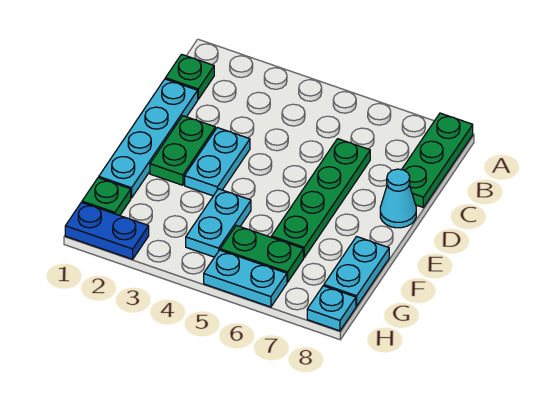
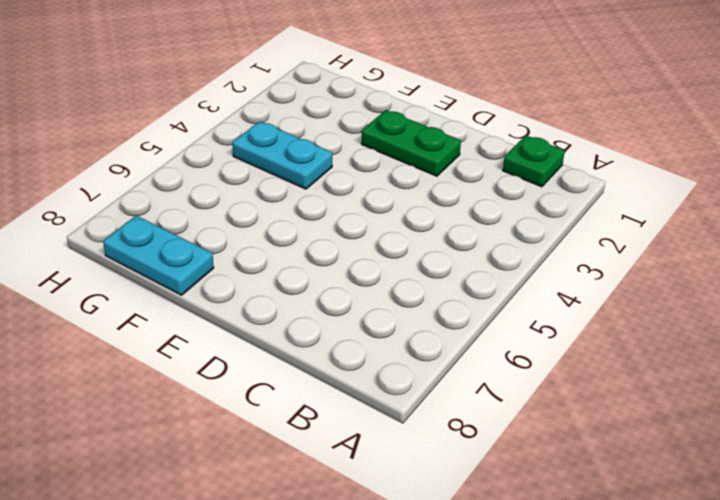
none -> green 1x3 plate [402,113,473,207]
none -> cyan 1x4 plate [99,79,198,198]
none -> green 1x4 plate [271,139,370,257]

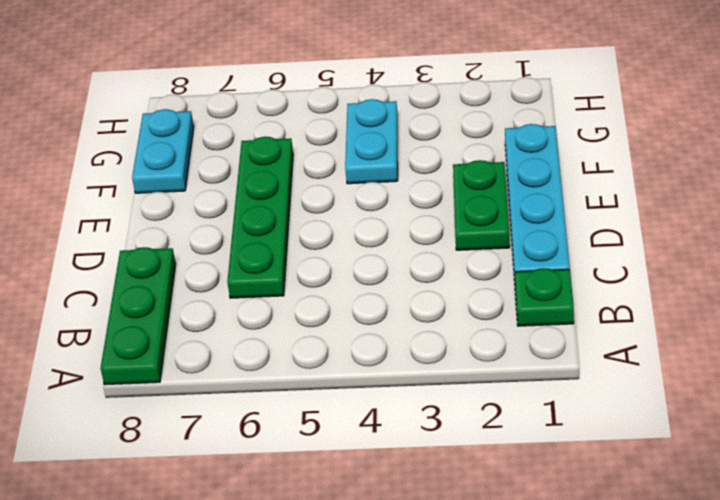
none -> cyan 1x2 plate [185,128,250,196]
none -> cyan 1x1 cone [380,169,416,228]
none -> green 1x1 plate [82,178,131,215]

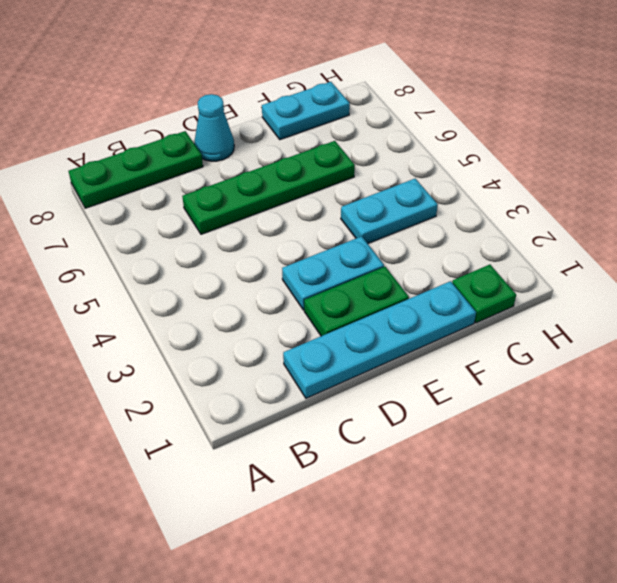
none -> green 1x1 plate [165,54,214,99]
none -> green 1x2 plate [220,225,304,282]
none -> blue 1x2 plate [65,202,149,259]

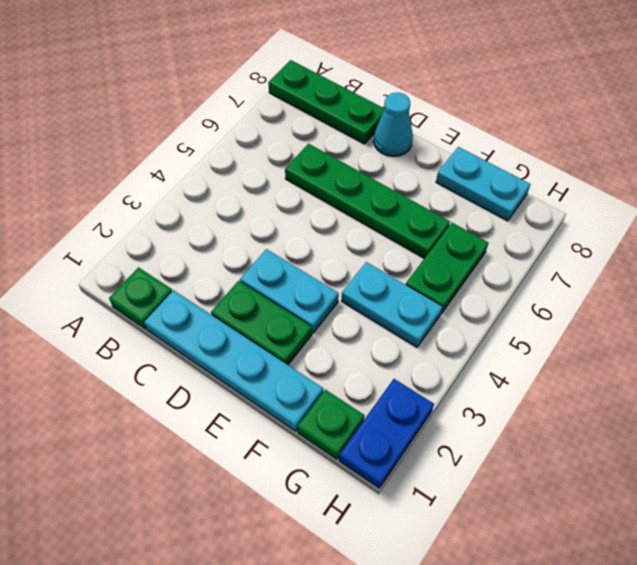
none -> cyan 1x2 plate [204,250,287,307]
none -> cyan 1x1 plate [307,286,356,331]

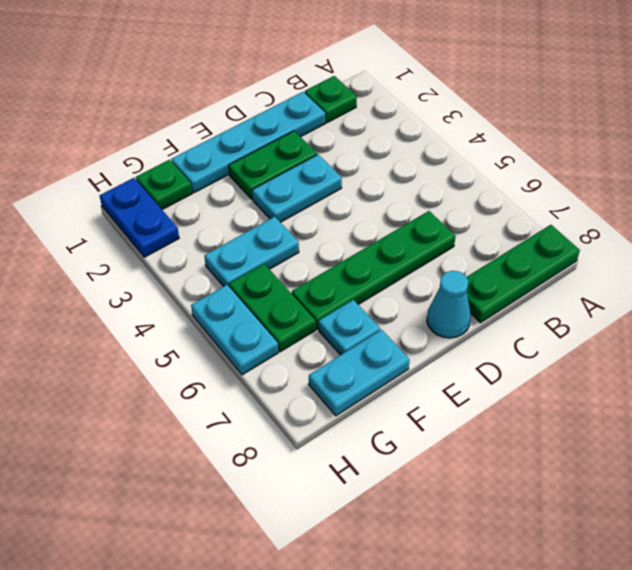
cyan 1x1 plate [319,300,380,355] -> cyan 1x1 plate moved to [307,286,356,331]

